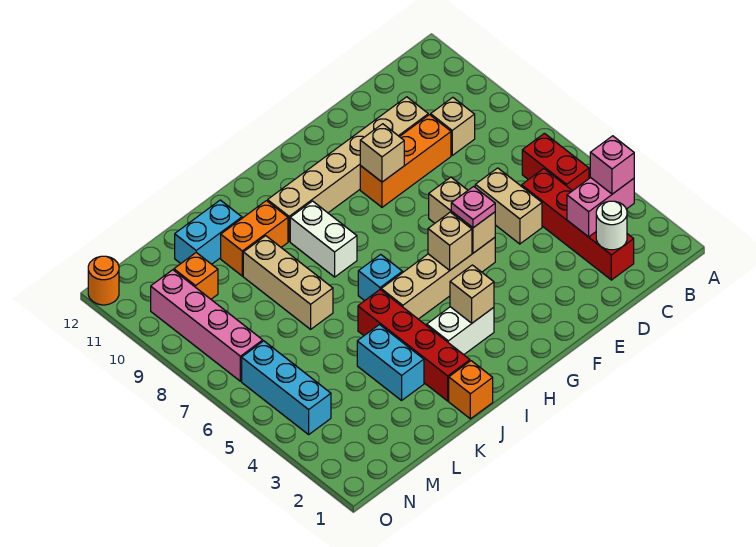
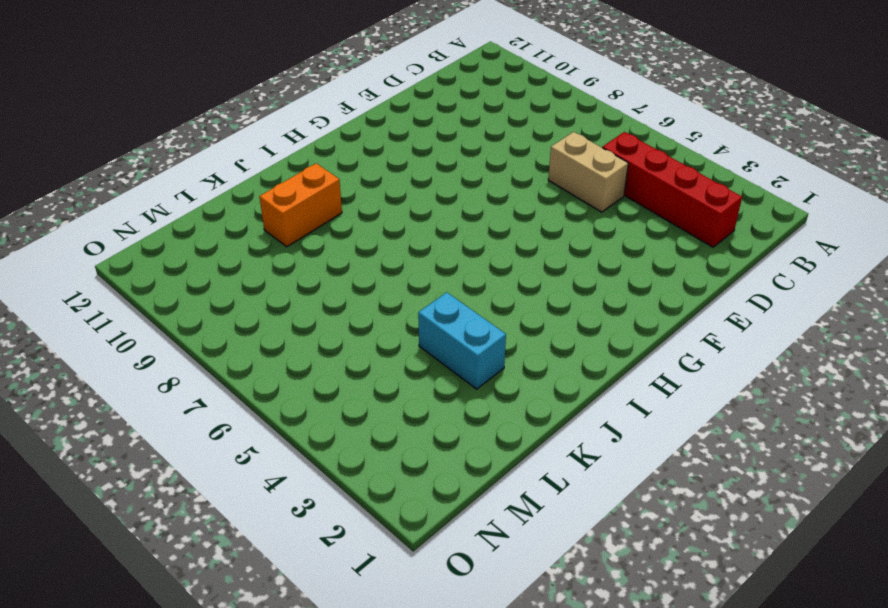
none -> red 1x2 brick [522,133,589,191]
none -> tan 1x1 brick [431,97,475,155]
none -> orange 1x3 brick [360,115,451,207]

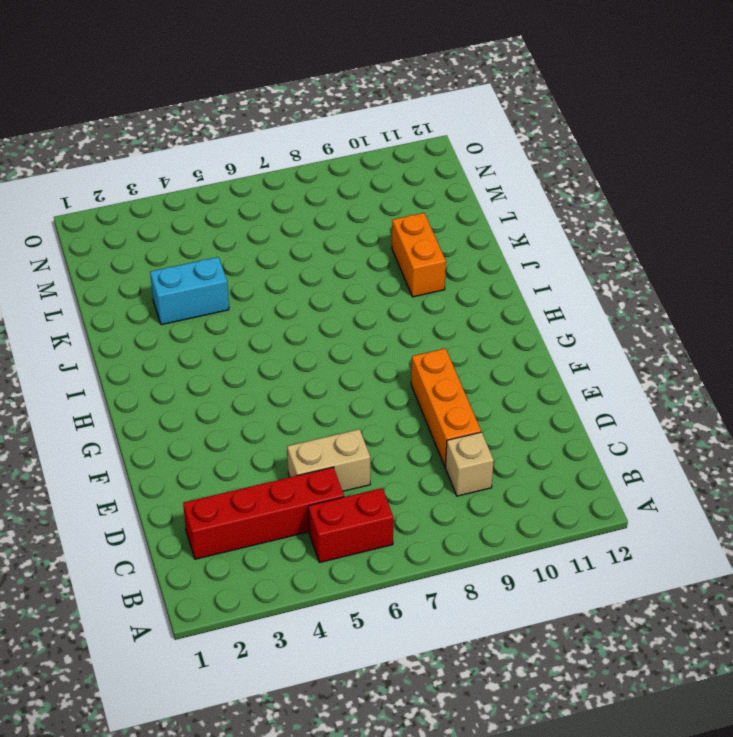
none -> tan 1x6 brick [268,97,428,241]
none -> tan 1x4 brick [381,238,495,319]
none -> white 1x2 brick [427,307,494,355]

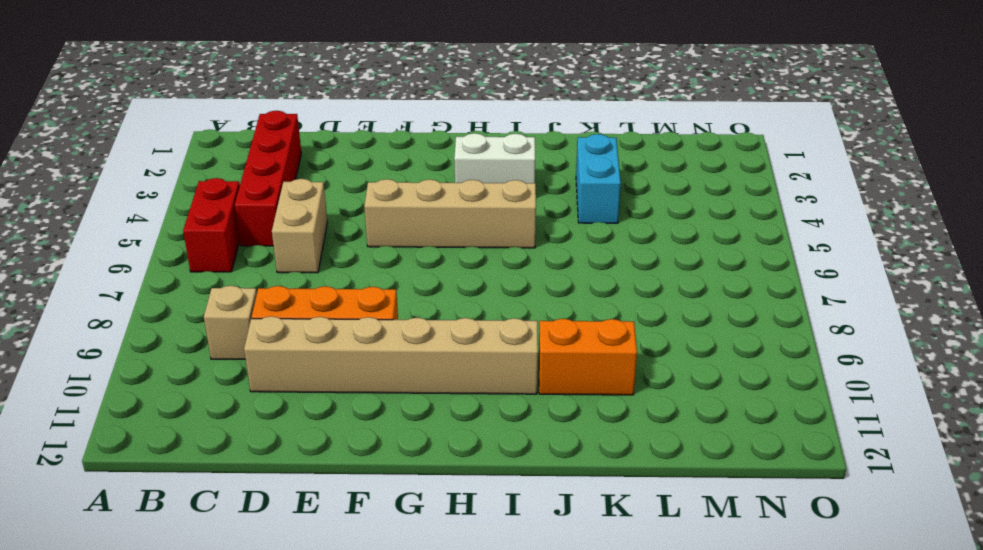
none -> cyan 1x1 brick [358,254,402,301]
none -> white 1x2 brick [290,201,357,277]
none -> orange 1x1 brick [449,361,493,419]

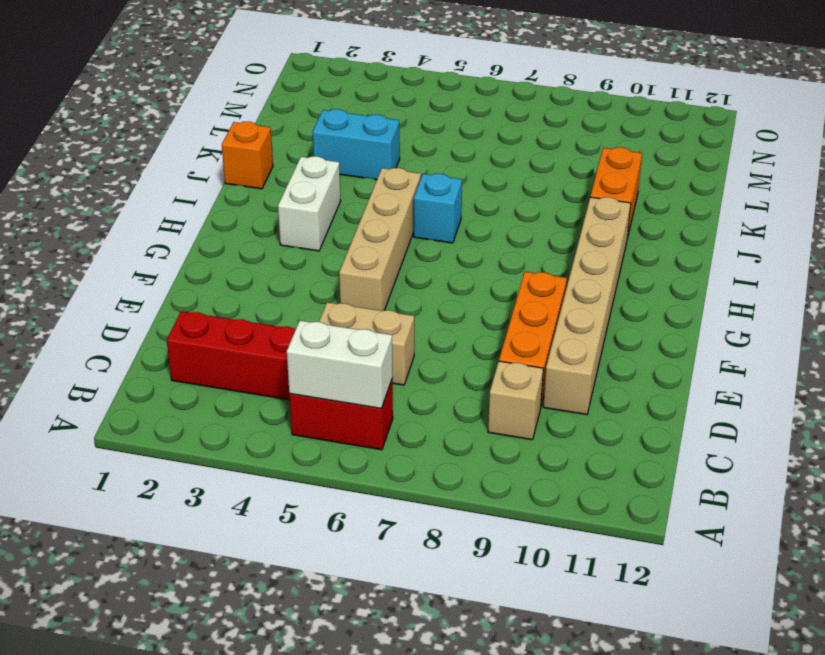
white 1x2 brick [287,320,392,409] -> white 1x2 brick moved to [290,201,357,277]
none -> red 1x4 brick [358,290,470,401]
none -> tan 1x3 brick [243,236,333,329]
none -> cyan 1x2 brick [175,200,242,264]

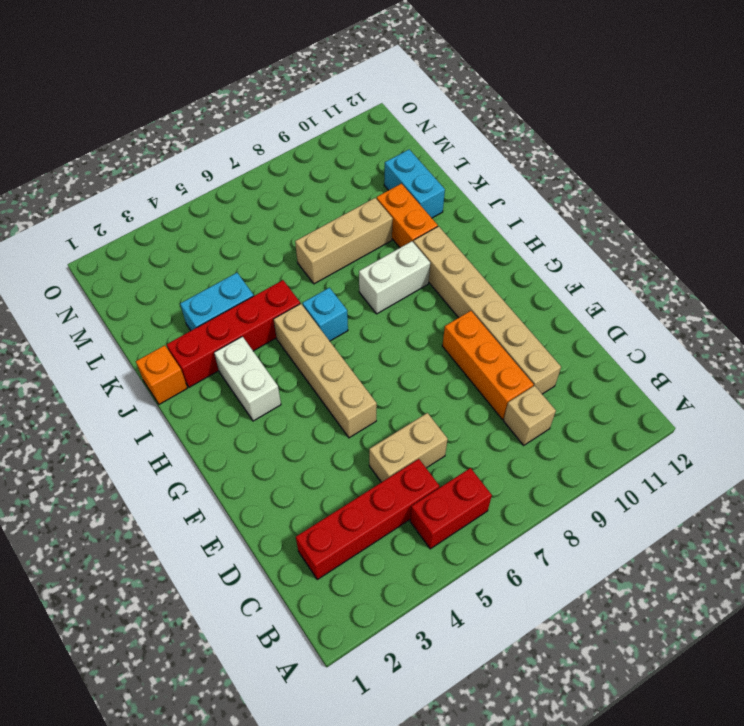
none -> orange 1x1 brick [174,253,218,299]
none -> cyan 1x3 brick [242,341,331,434]
none -> pink 1x4 brick [151,270,263,381]

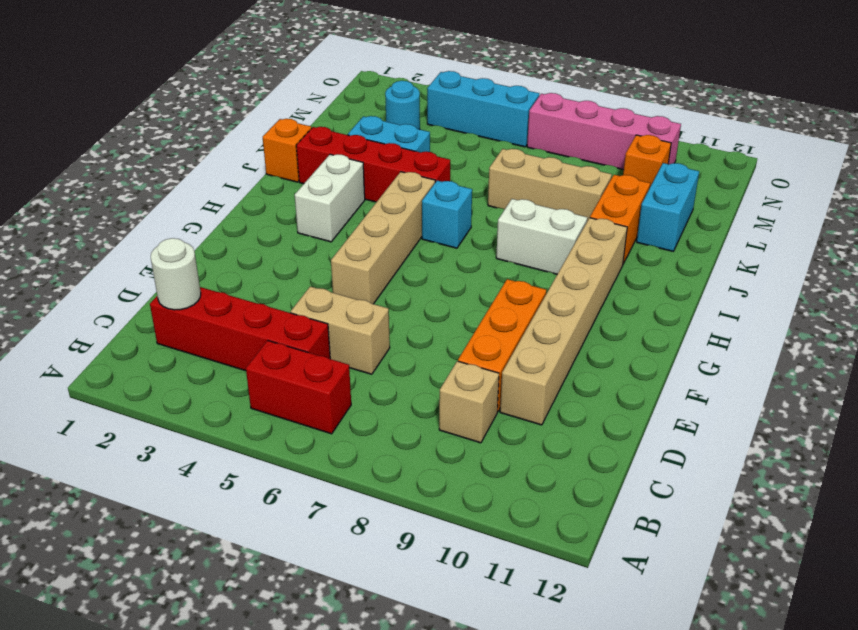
cyan 1x1 round brick [385,81,420,129] -> none
none -> orange 1x1 round brick [88,256,119,305]
none -> pink 1x2 brick [567,178,634,237]
none -> tan 1x2 brick [429,177,495,253]

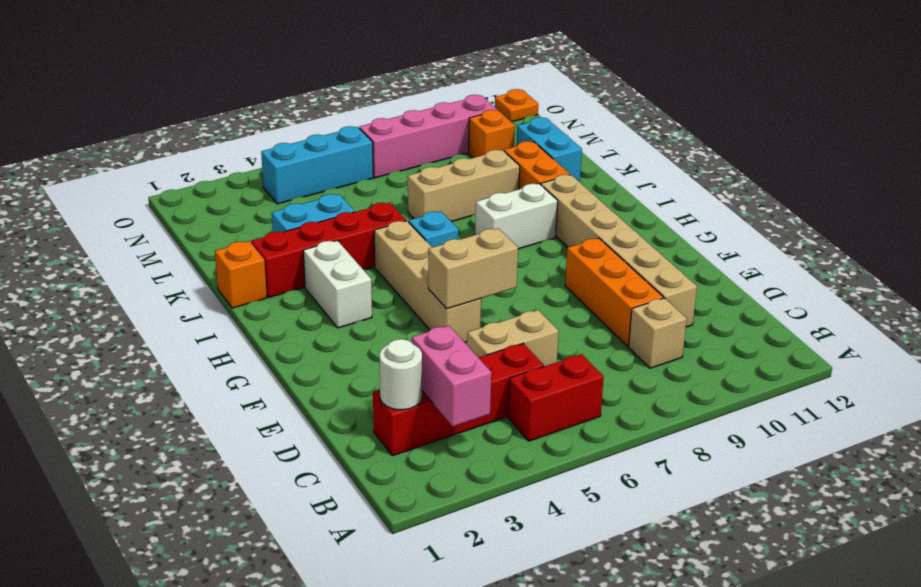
orange 1x1 plate [495,89,538,122] -> orange 1x1 round brick [88,256,119,305]
none -> tan 1x1 brick [360,124,404,182]
none -> tan 1x1 brick [428,212,472,270]
none -> tan 1x1 brick [450,265,494,323]

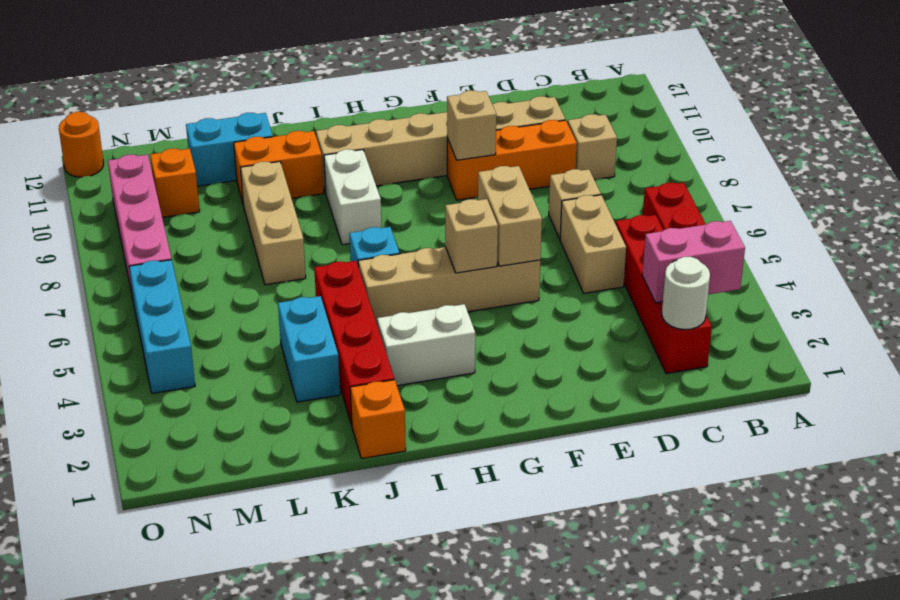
tan 1x1 brick [549,169,601,239] -> tan 1x1 brick moved to [450,265,494,323]
none -> pink 1x1 brick [590,136,634,194]
none -> pink 1x1 plate [451,186,495,228]

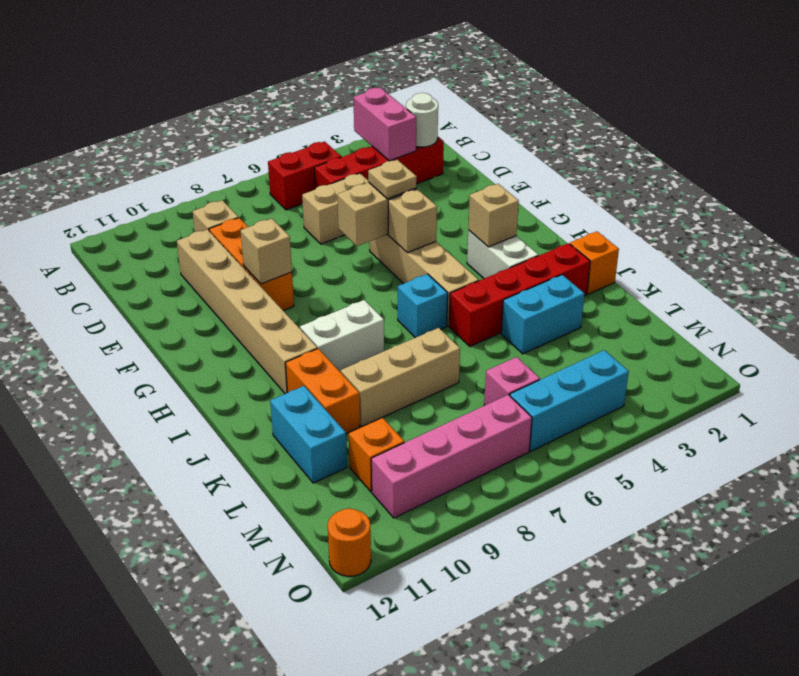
tan 1x1 plate [368,160,417,199] -> pink 1x1 plate [451,186,495,228]
pink 1x1 brick [484,357,540,406] -> pink 1x1 brick moved to [590,136,634,194]

